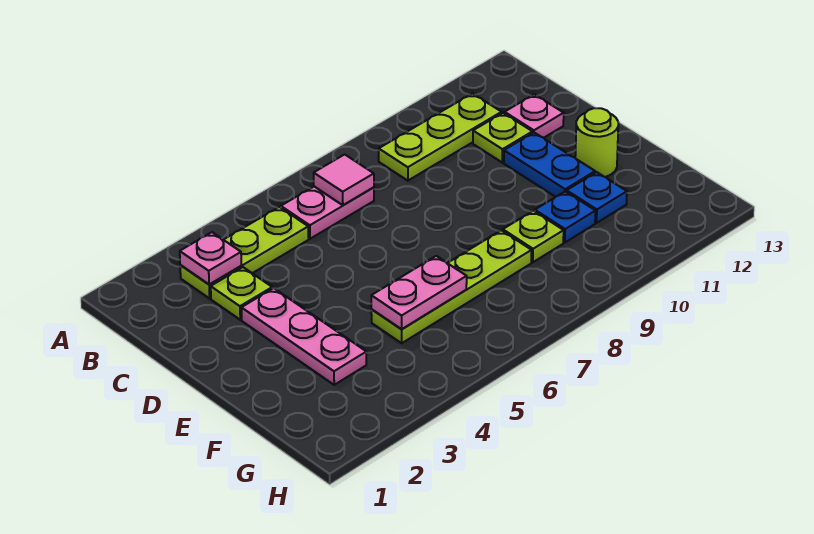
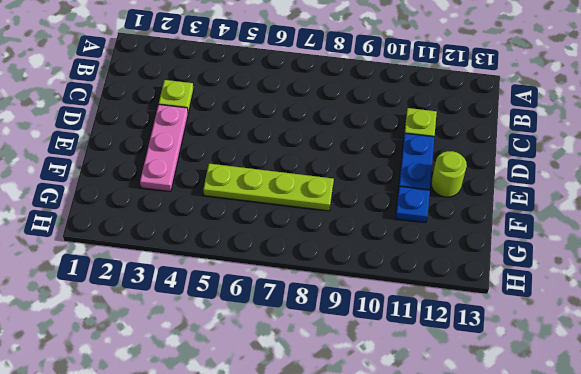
none -> lime 1x3 plate [180,207,309,298]
none -> pink 1x2 plate [281,187,374,239]
none -> lime 1x3 plate [379,94,502,181]

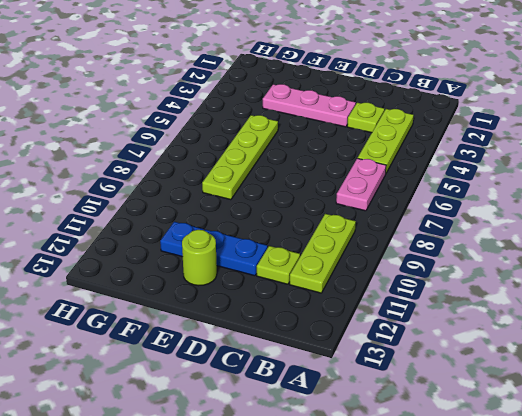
none -> pink 1x1 plate [505,94,564,138]
none -> lime 1x1 plate [503,211,564,262]
none -> blue 1x1 plate [535,191,595,243]

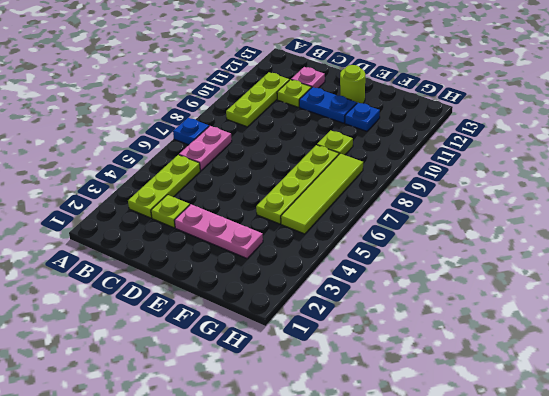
blue 1x1 plate [173,118,209,145] -> blue 1x1 plate moved to [535,191,595,243]
lime 1x4 tile [281,154,363,234] -> none
none -> pink 1x1 plate [180,232,241,284]
none -> pink 1x1 tile [314,154,374,205]
none -> pink 1x2 plate [371,256,467,329]

